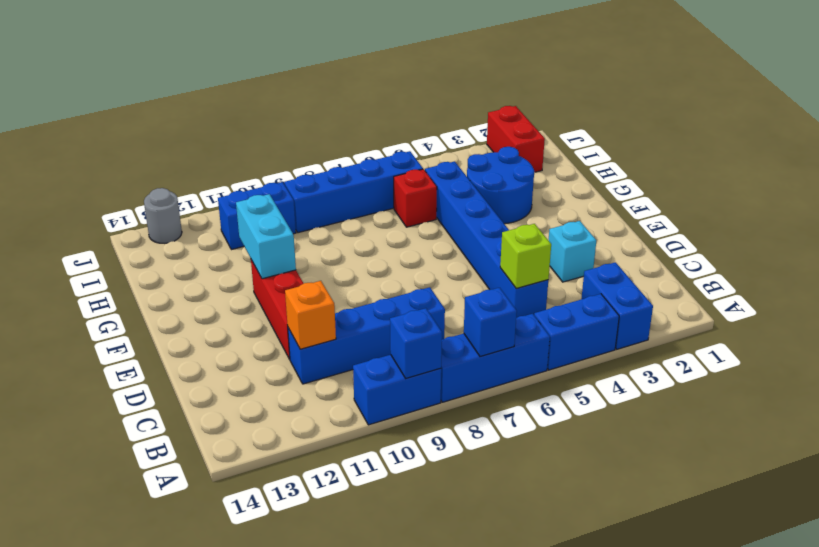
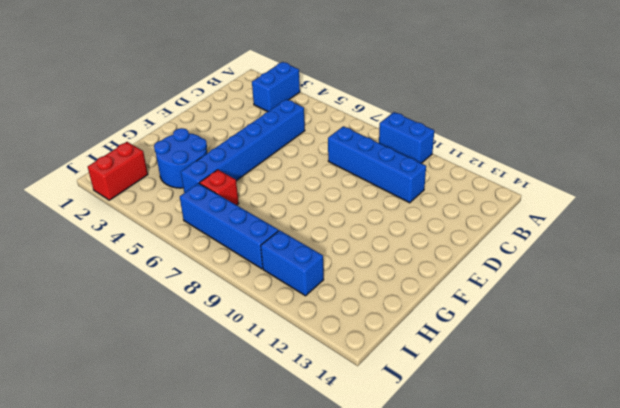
none -> blue 1x2 brick [534,294,619,370]
none -> blue 1x3 brick [441,314,550,402]
none -> cyan 1x1 brick [549,221,596,282]

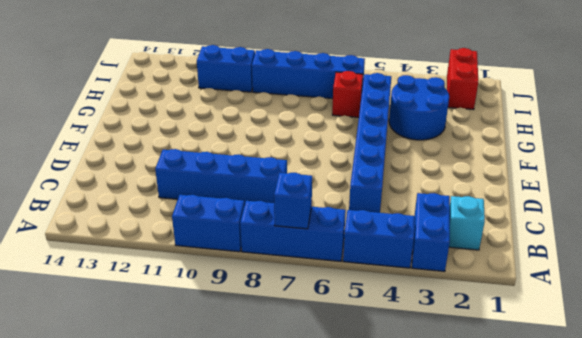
cyan 1x1 brick [449,196,485,250] -> cyan 1x1 brick moved to [549,221,596,282]
none -> red 1x3 brick [251,260,304,359]
none -> grey 1x1 round brick [144,188,182,243]
none -> blue 1x1 brick [390,308,442,378]

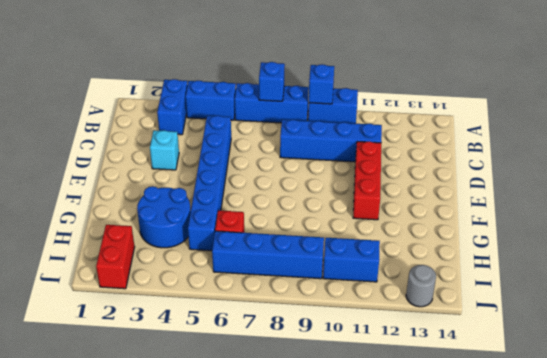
none -> lime 1x1 brick [500,224,551,288]
none -> orange 1x1 brick [285,281,336,349]
none -> cyan 1x2 brick [236,194,296,279]

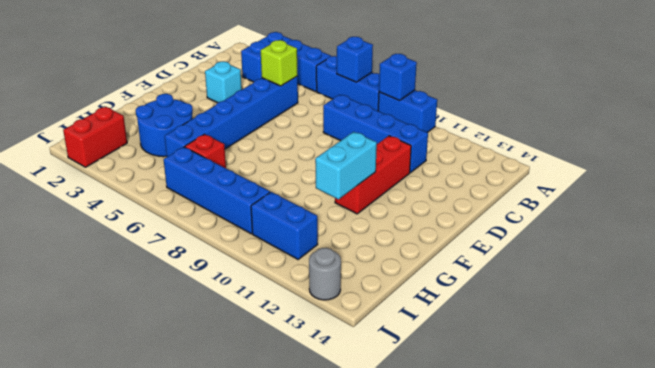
none -> orange 1x1 brick [285,281,336,349]

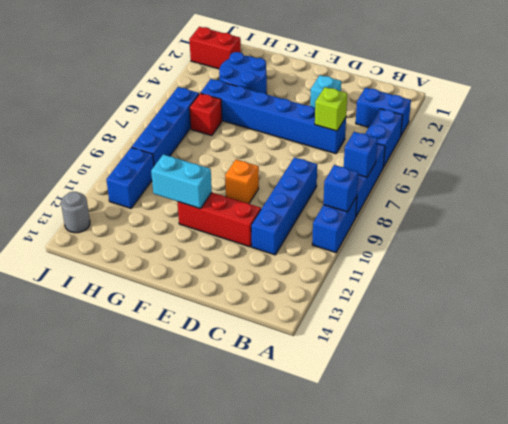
orange 1x1 brick [225,160,259,204] -> orange 1x1 brick moved to [285,281,336,349]

